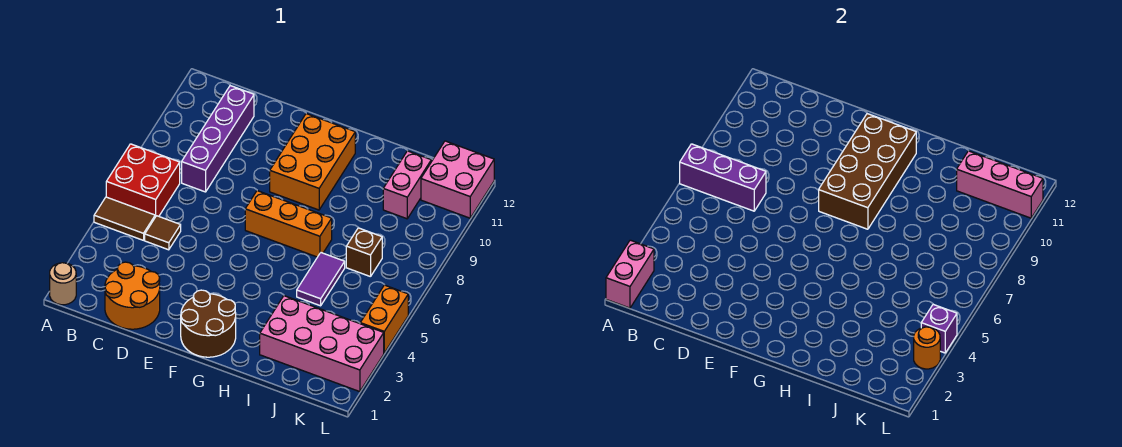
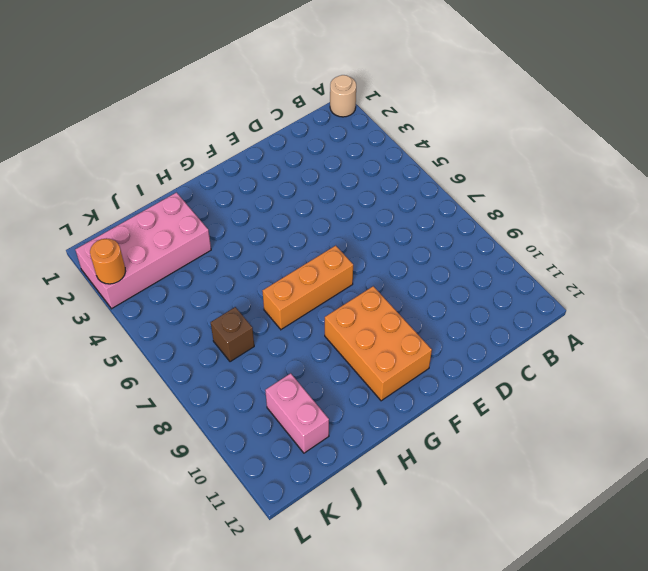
none -> brown 1x2 tile [94,197,155,240]
none -> red 2x2 brick [106,144,180,217]
none -> orange 2x2 round brick [105,262,160,329]

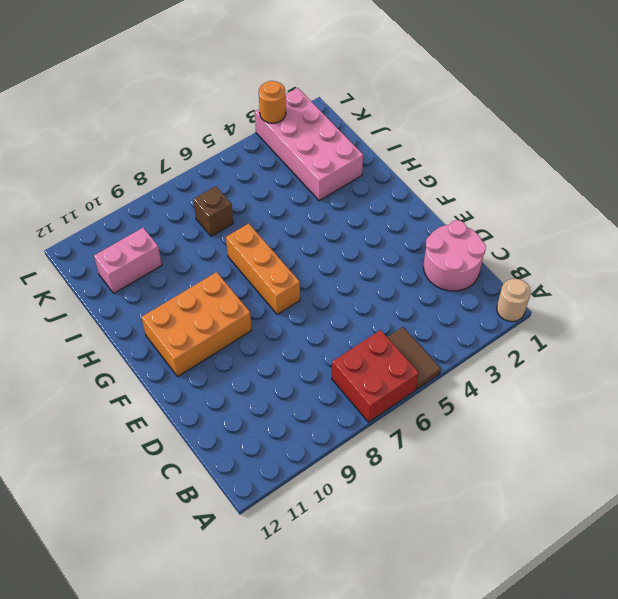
pink 2x2 round brick [423,220,486,291] -> orange 2x2 round brick [105,262,160,329]
none -> brown 1x1 tile [145,216,181,250]
none -> purple 1x4 brick [182,86,254,192]
none -> brown 2x2 round brick [181,290,236,357]

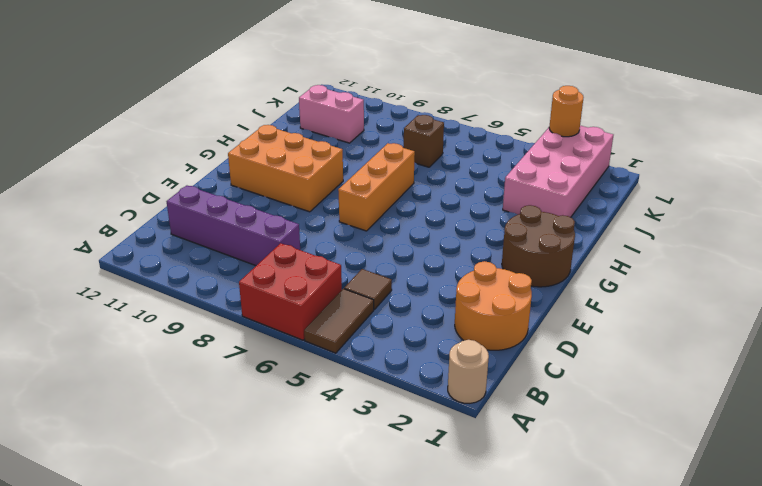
none -> purple 1x2 tile [297,253,345,306]
none -> pink 2x2 brick [421,141,494,218]
none -> orange 1x2 brick [360,285,408,353]

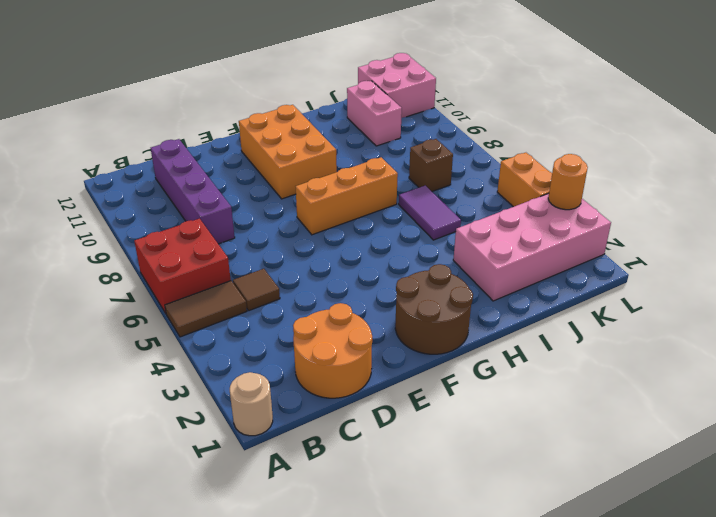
none -> pink 1x2 brick [606,240,654,308]
none -> purple 1x3 brick [680,144,766,211]
none -> brown 2x4 brick [819,114,916,229]

